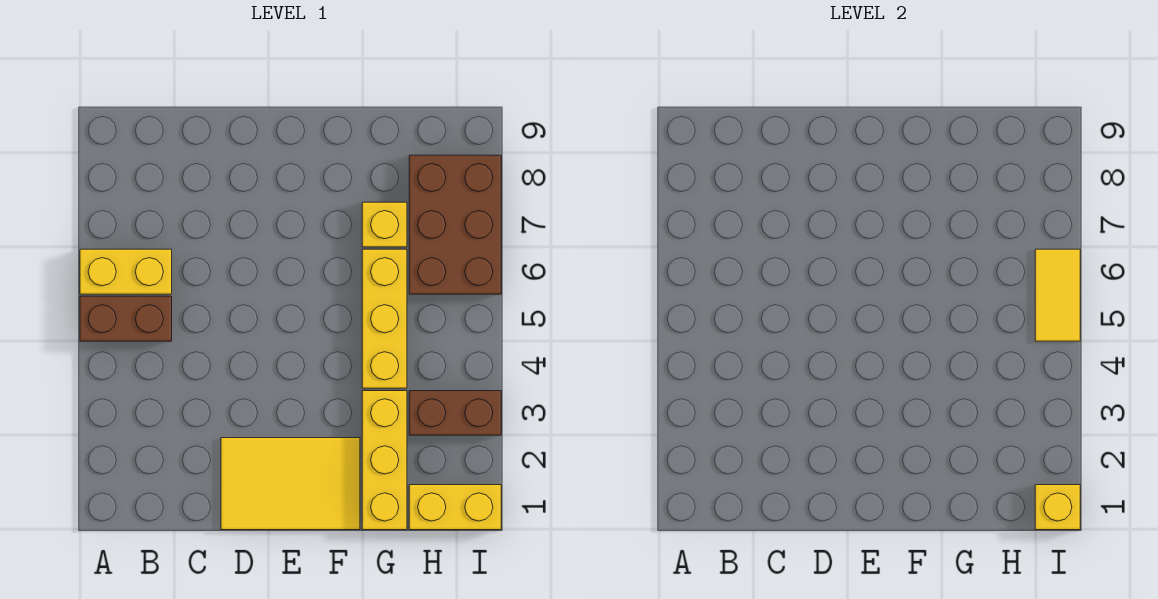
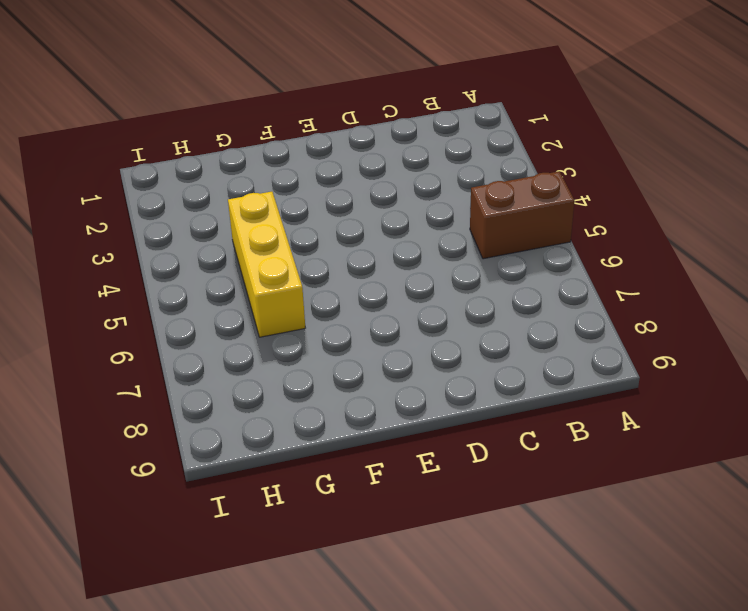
none -> yellow 1x2 brick [80,249,172,294]
none -> yellow 2x3 tile [221,438,360,530]

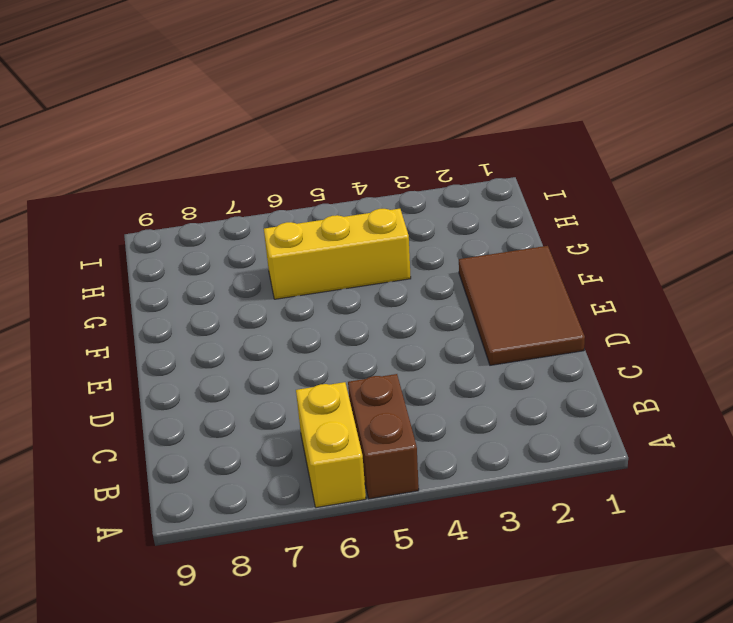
brown 2x3 tile [459,246,585,365] -> yellow 2x3 tile [221,438,360,530]
none -> yellow 1x3 brick [362,391,407,530]
none -> yellow 1x1 brick [362,202,407,247]

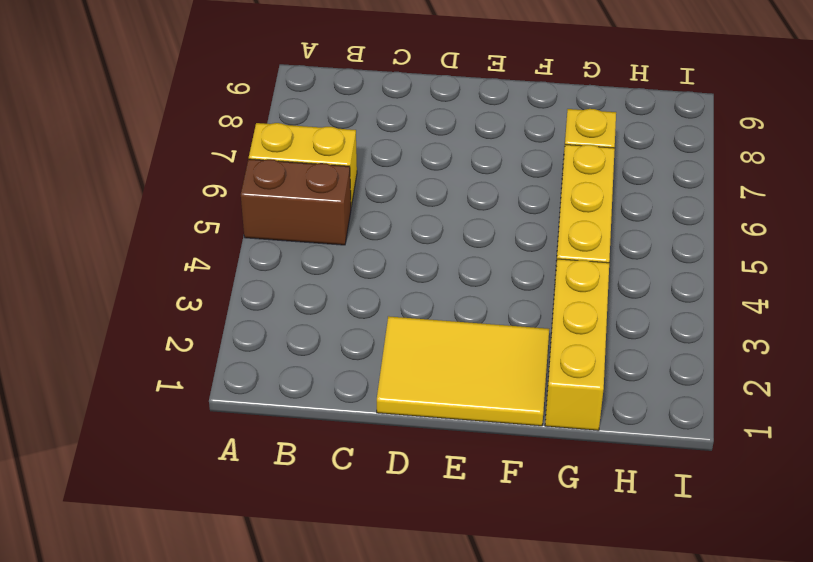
none -> yellow 1x2 brick [409,485,501,530]
none -> brown 1x2 brick [409,391,501,435]

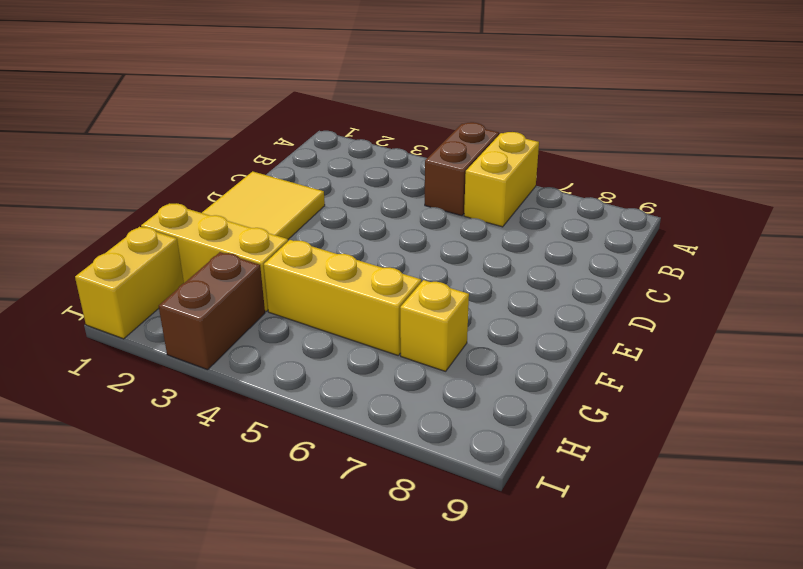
none -> brown 2x3 brick [409,155,501,294]
none -> yellow 1x1 brick [1035,485,1080,530]

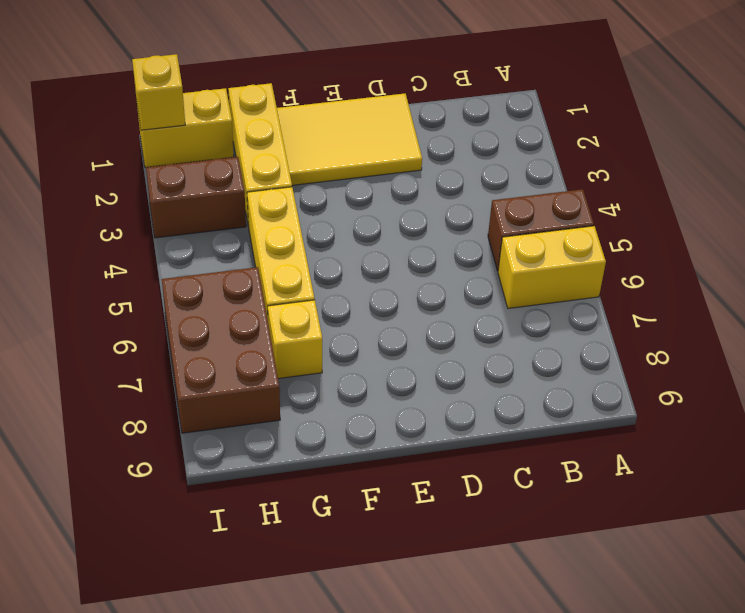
none -> yellow 1x2 tile [1035,249,1080,341]

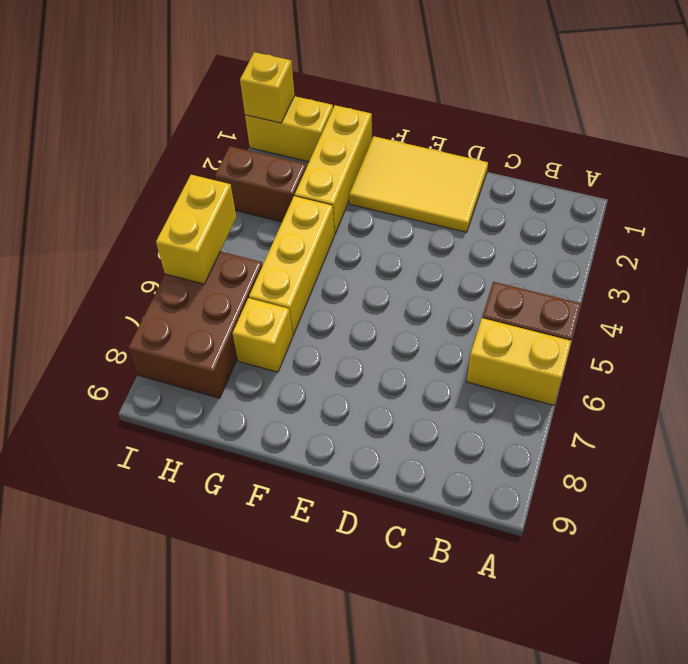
yellow 1x2 brick [156,175,236,284] -> yellow 1x2 tile [1035,249,1080,341]

